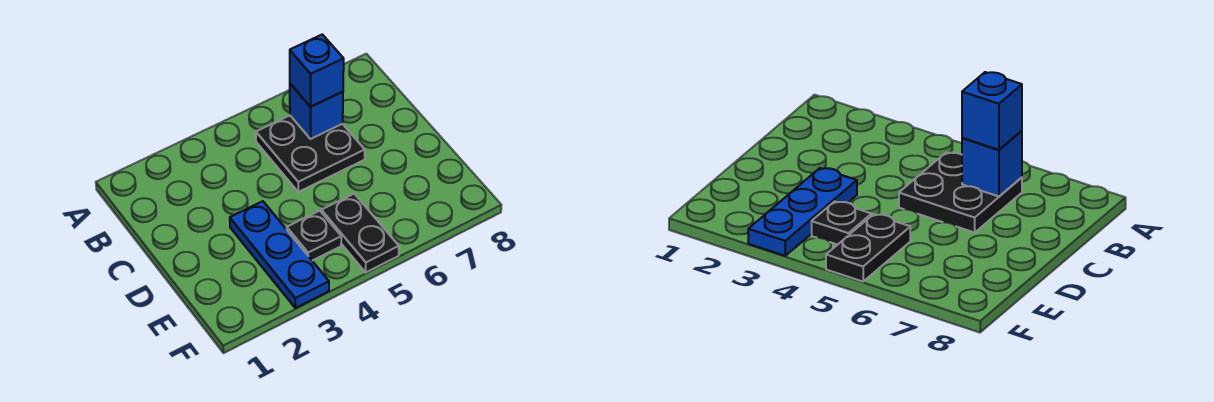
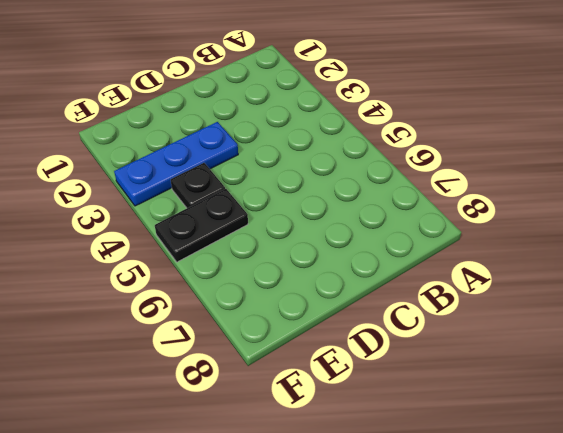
none -> black 2x2 plate [256,116,365,192]
none -> blue 1x1 brick [290,84,343,139]

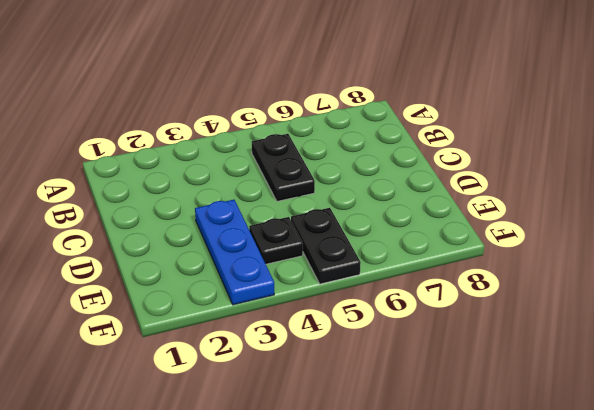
black 1x2 plate [252,134,315,201] -> black 2x2 plate [256,116,365,192]
none -> blue 1x1 brick [290,84,343,139]
none -> blue 1x1 brick [290,34,344,107]

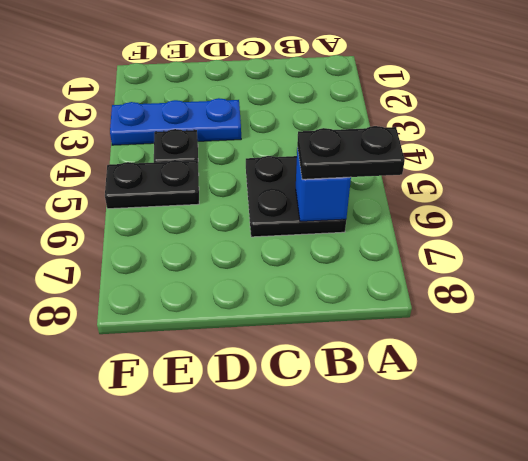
black 1x2 plate [297,126,405,179] -> blue 1x1 brick [290,34,344,107]

